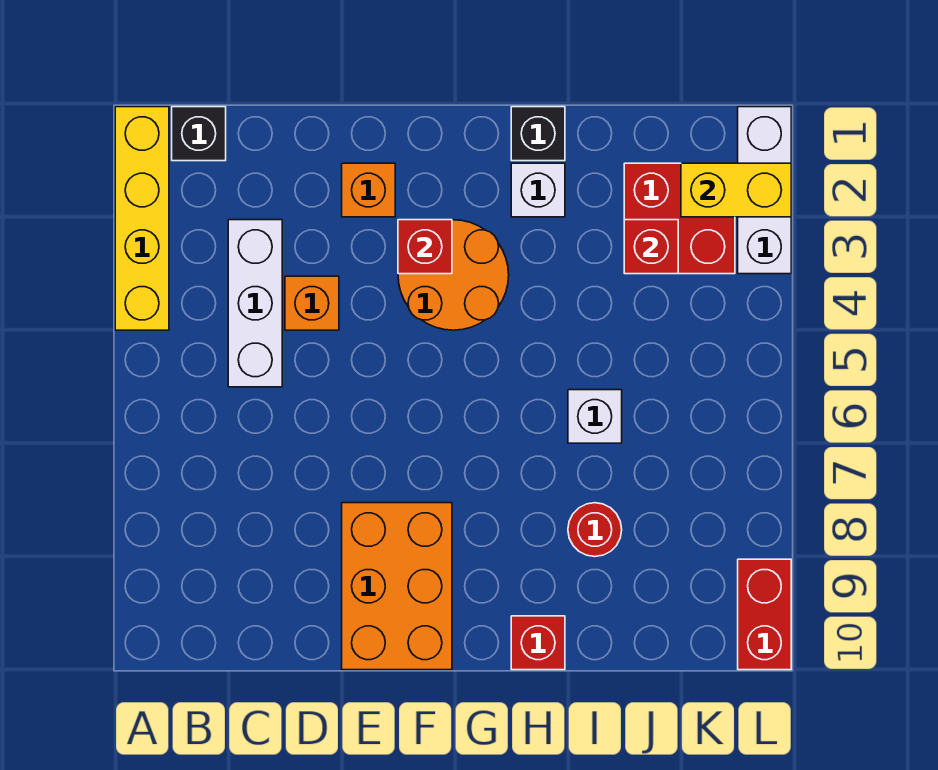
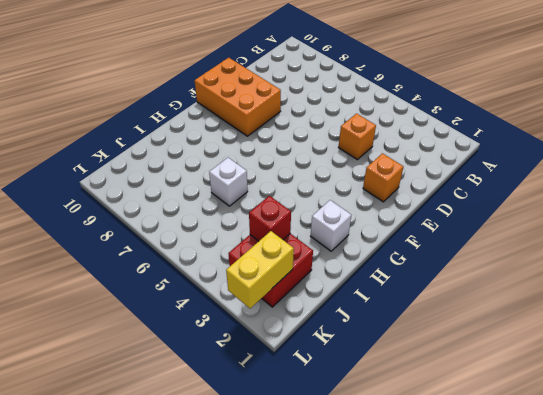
none -> yellow 1x4 brick [115,107,169,330]
none -> black 1x1 brick [172,107,226,161]
none -> white 1x3 brick [228,220,282,387]

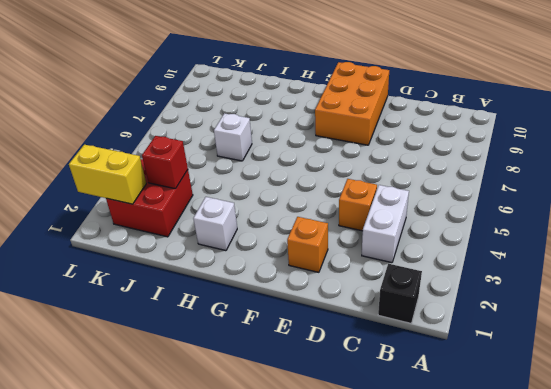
white 1x2 brick [362,185,409,263] -> white 1x3 brick [228,220,282,387]
none -> yellow 1x4 brick [115,107,169,330]
none -> orange 2x2 round brick [398,220,509,330]
none -> black 1x1 brick [511,107,565,161]

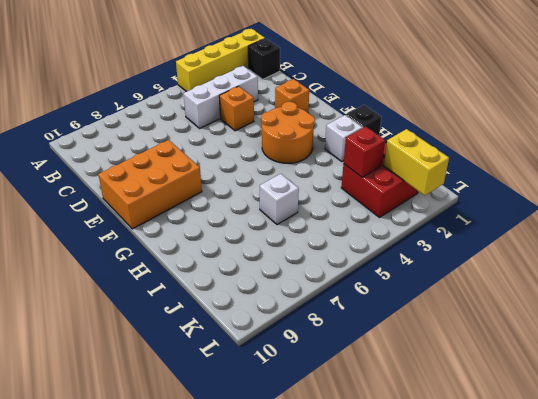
none -> red 1x1 brick [511,616,565,670]
none -> red 1x1 round brick [568,503,622,557]
none -> white 1x3 brick [738,107,791,274]

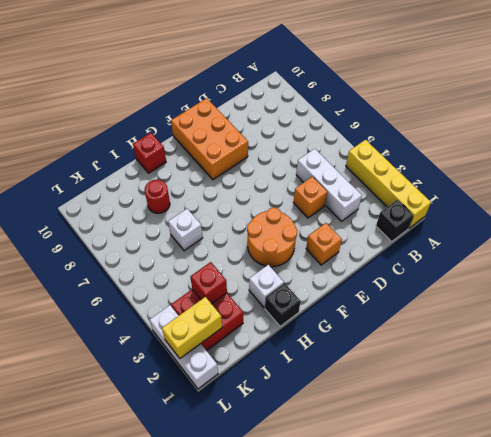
none -> red 1x2 brick [738,559,791,670]
none -> red 1x1 brick [398,220,452,274]

